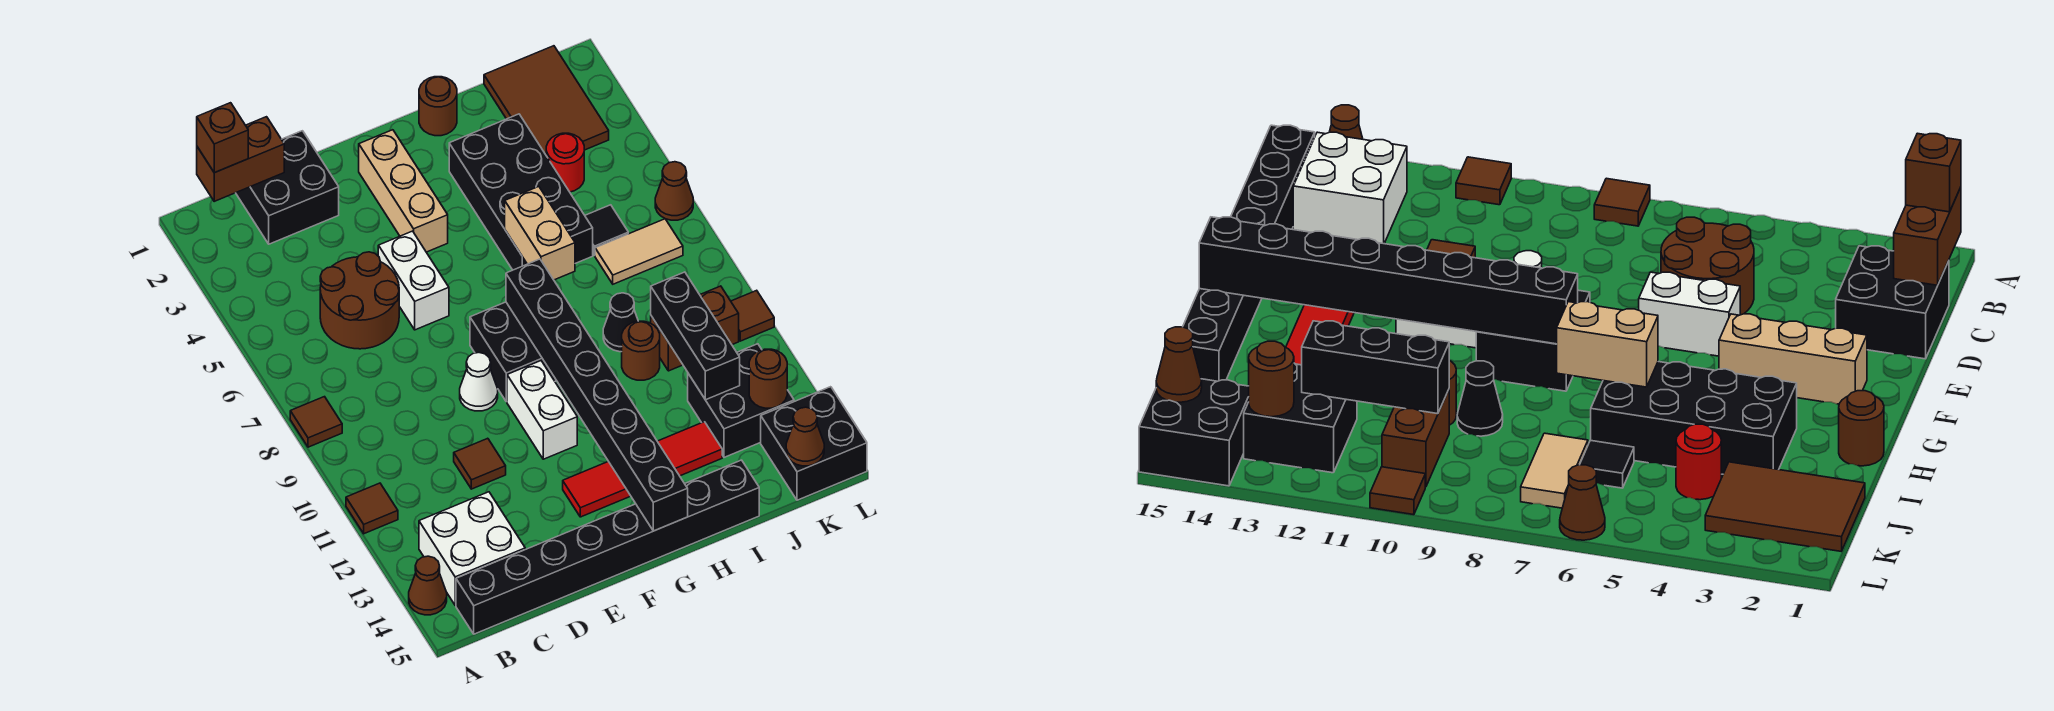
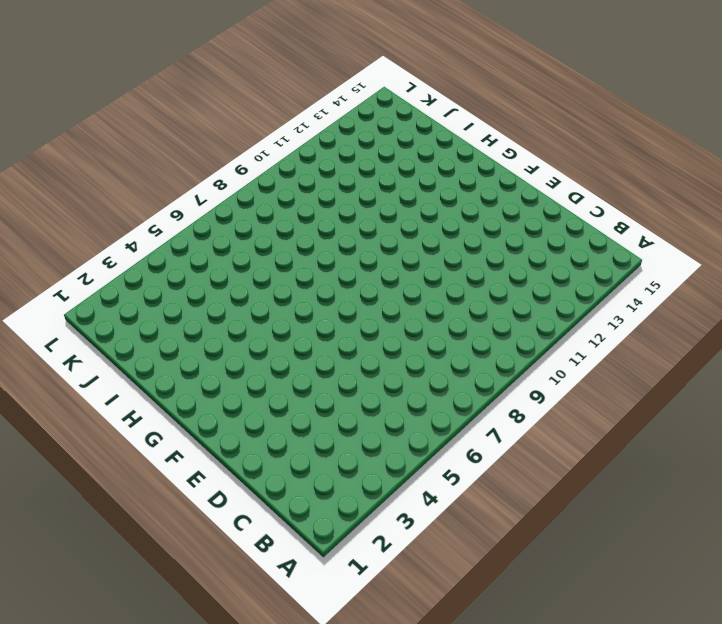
none -> brown 1x1 tile [290,397,342,447]
none -> brown 1x1 tile [346,483,398,534]
none -> brown 1x1 cone [409,556,447,615]
none -> white 2x2 brick [419,492,525,605]

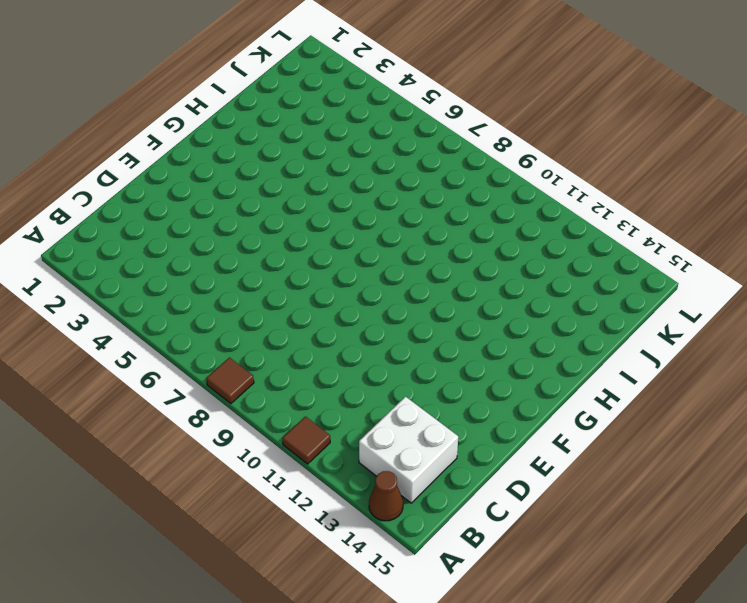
none -> black 1x8 brick [456,460,759,634]
none -> black 2x2 brick [236,131,339,244]
none -> brown 2x2 round brick [320,252,399,349]
none -> brown 1x1 tile [454,438,506,489]

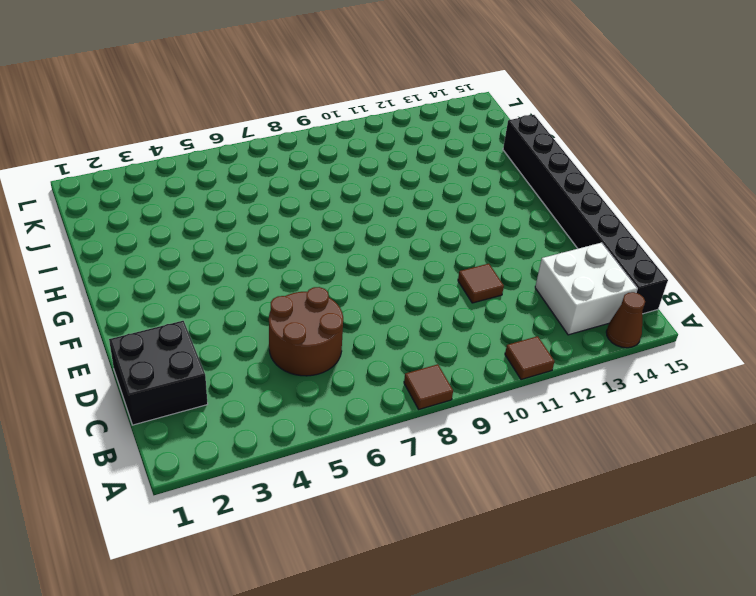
none -> white 1x2 brick [378,231,449,330]
none -> white 1x1 cone [460,353,498,411]
none -> tan 1x3 brick [359,130,448,252]
none -> black 2x2 brick [470,302,557,402]

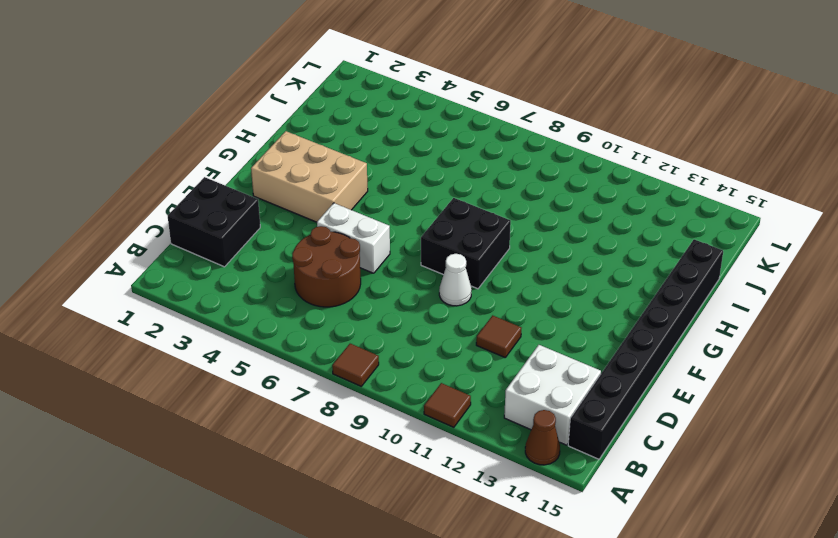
tan 2x3 brick [251,131,368,222] -> tan 1x3 brick [359,130,448,252]
none -> white 1x2 brick [507,361,577,459]
none -> red 1x4 tile [563,422,722,517]
none -> brown 1x1 round brick [419,77,457,136]
none -> black 2x4 brick [449,114,593,270]

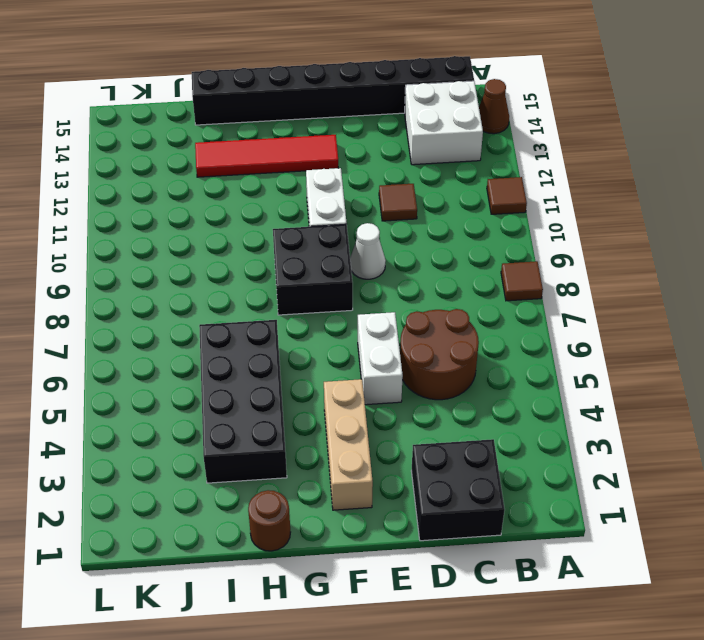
none -> black 1x1 cone [603,293,638,352]
none -> brown 1x1 round brick [622,321,660,380]
none -> brown 2x3 tile [484,46,609,155]
none -> red 1x1 round brick [546,133,584,192]

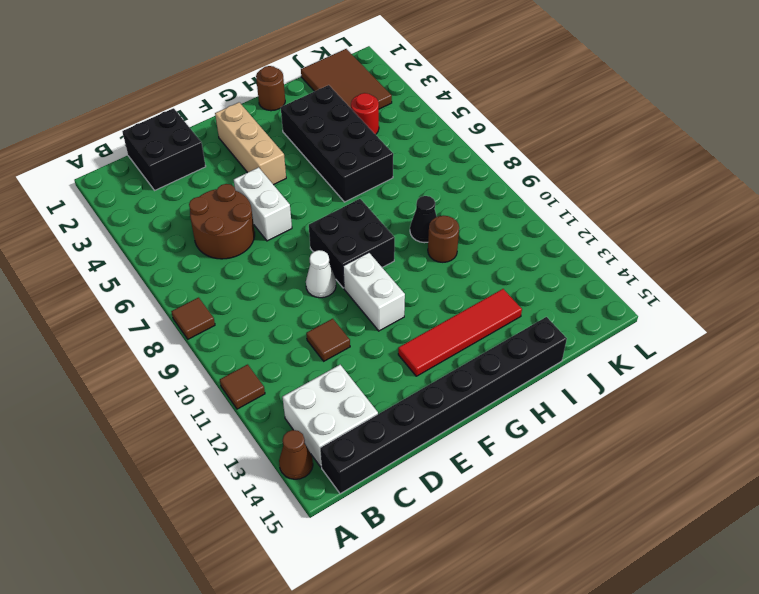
none -> black 1x1 tile [585,205,628,255]
none -> tan 1x2 tile [595,219,683,284]
none -> brown 1x2 brick [651,286,739,371]
none -> black 2x2 brick [688,344,794,457]

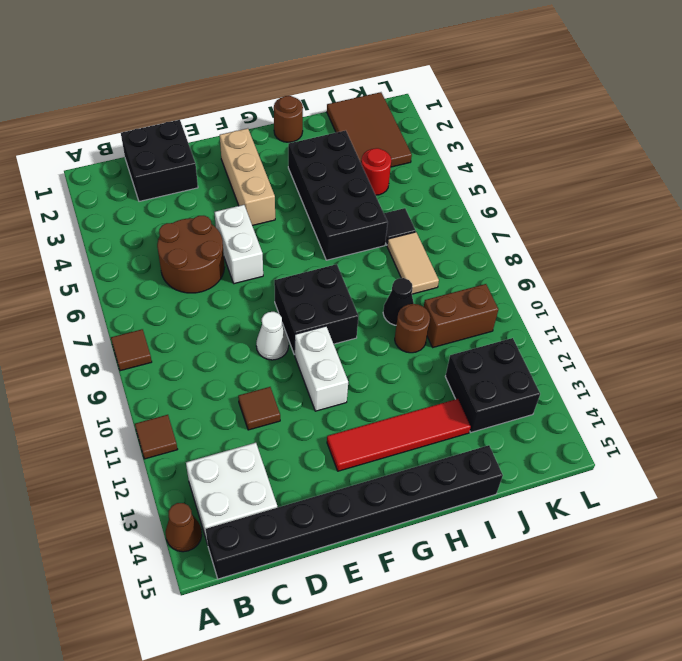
tan 1x2 tile [387,232,439,294] -> tan 1x2 tile turned to [595,219,683,284]
none -> black 2x2 brick [761,387,867,500]
none -> brown 1x1 cone [655,162,693,220]
none -> brown 1x1 tile [731,290,774,341]
none -> brown 1x2 brick [197,117,284,201]

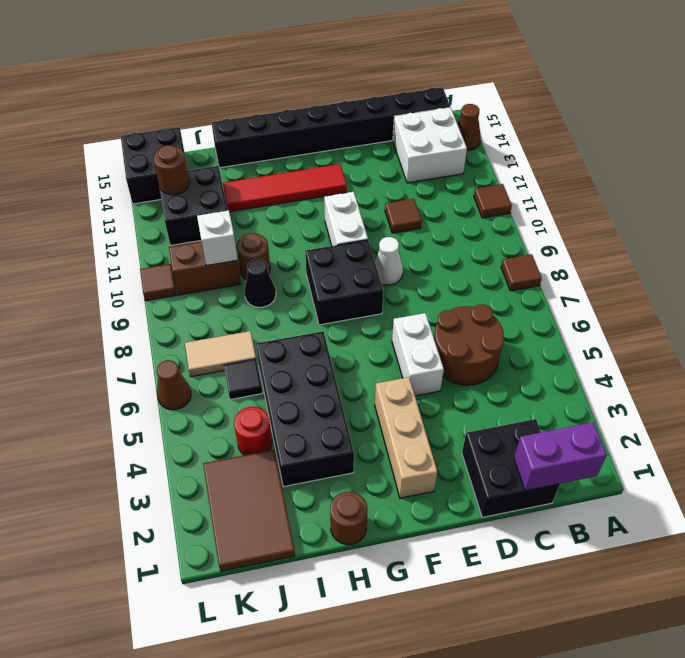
purple 1x2 brick [514,422,607,491] -> brown 1x2 brick [197,117,284,201]
white 1x1 brick [197,210,237,266] -> black 1x3 brick [651,272,740,400]
none -> black 1x8 brick [506,259,688,531]
none -> tan 1x2 brick [505,187,575,280]
none -> brown 1x1 cone [786,407,824,466]
none -> brown 1x1 brick [197,103,248,173]

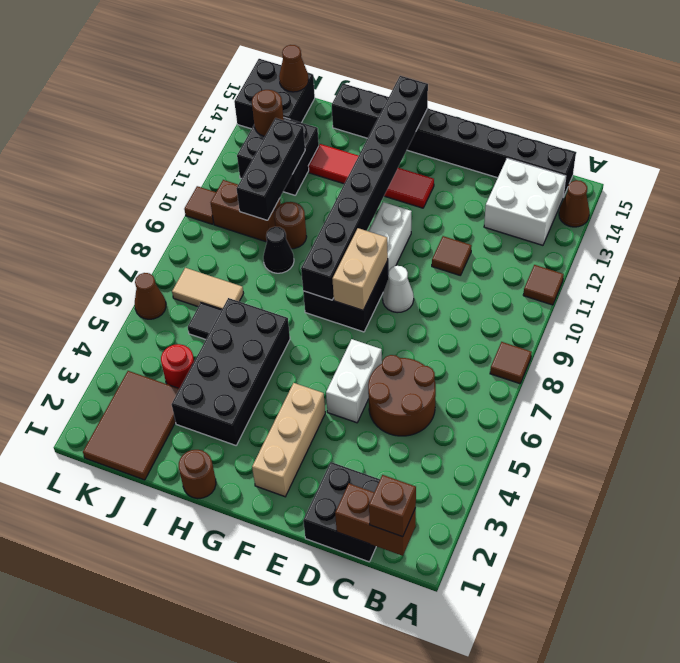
tan 1x2 brick [333,228,388,310] -> tan 1x2 brick moved to [505,187,575,280]

